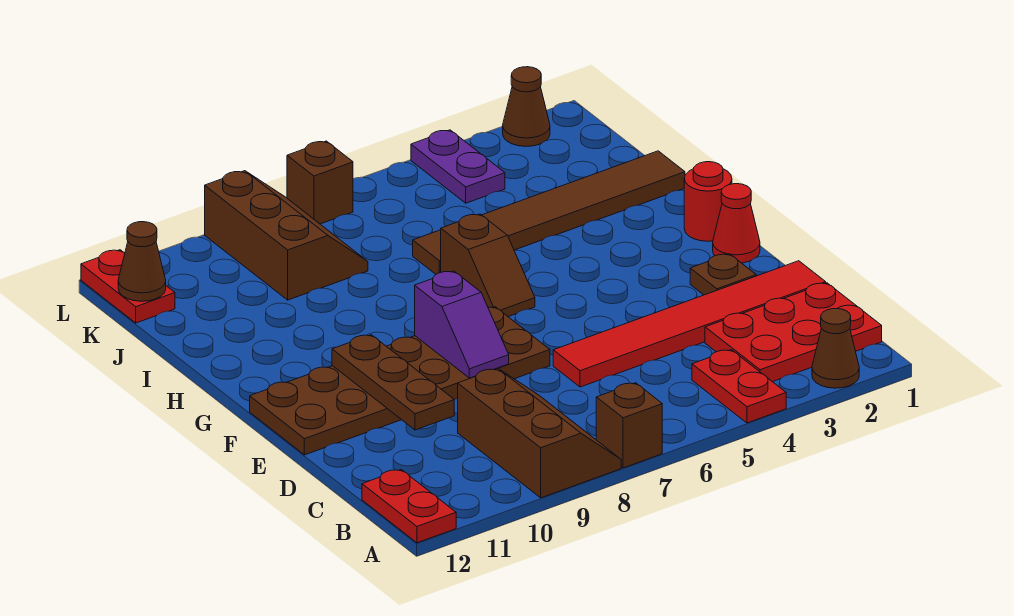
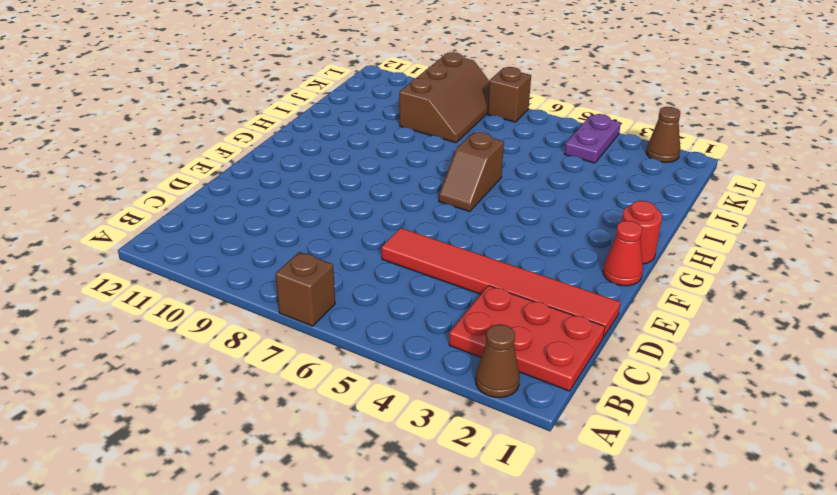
none -> red 1x2 plate [692,350,786,423]
none -> brown 2x3 slope [458,369,621,498]
none -> red 1x2 plate [362,470,456,543]

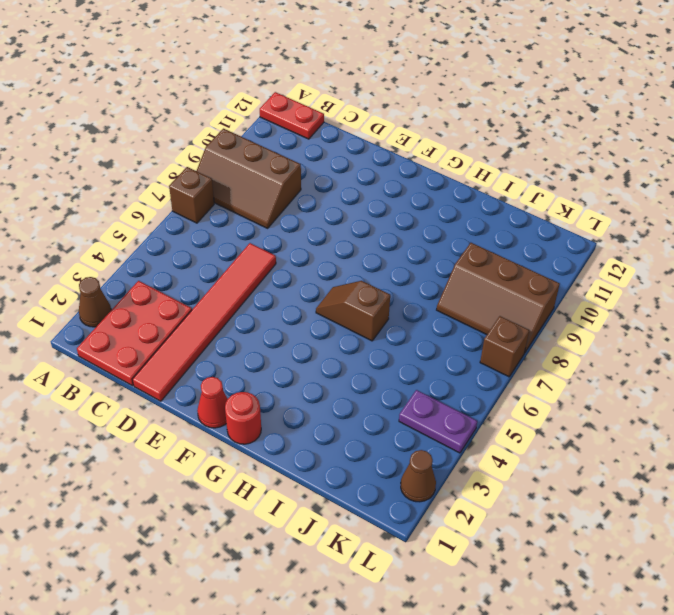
none -> red 1x2 plate [692,350,786,423]
none -> brown 1x1 plate [690,254,756,295]
none -> brown 2x6 plate [250,307,550,455]

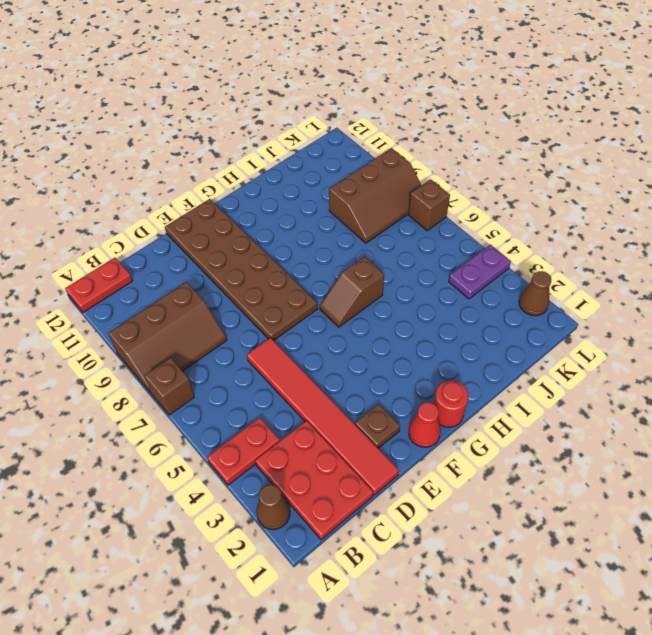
none -> brown 1x6 tile [413,151,685,274]
none -> red 1x2 plate [81,250,175,323]
none -> brown 1x3 plate [332,335,454,430]

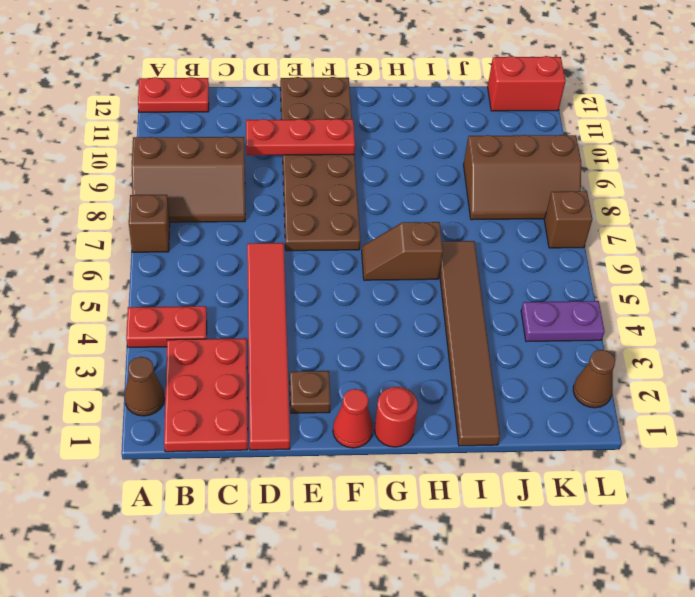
red 1x3 plate [246,119,355,155] -> brown 1x3 plate [332,335,454,430]
red 1x2 brick [488,56,565,111] -> red 1x2 plate [81,250,175,323]
none -> purple 1x2 slope [415,271,509,378]
none -> brown 1x1 cone [118,222,166,301]

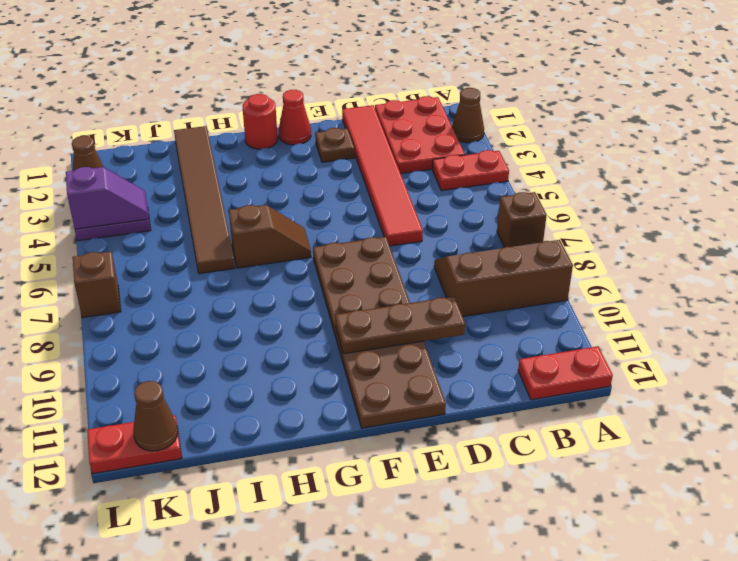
purple 1x2 slope [66,167,149,229] -> purple 1x2 slope moved to [415,271,509,378]
none -> brown 2x3 slope [205,171,368,300]

